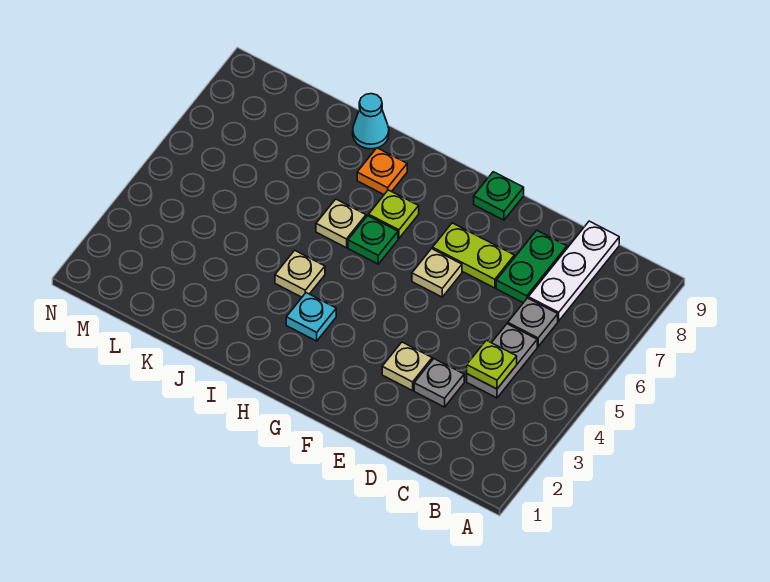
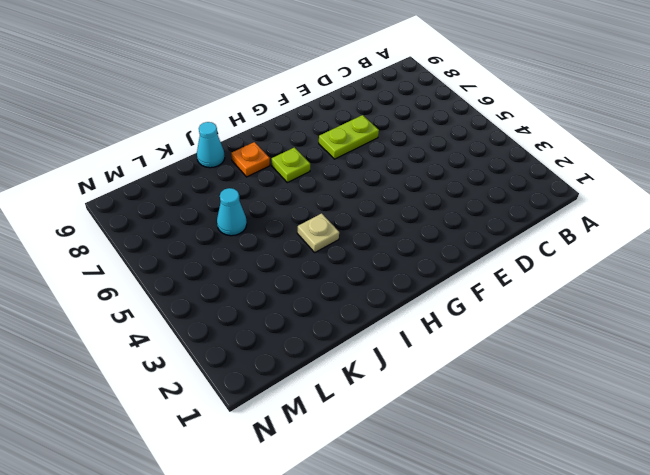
cyan 1x1 cone [217,188,247,236] -> none
none -> grey 1x2 plate [467,324,537,398]
none -> grey 1x1 plate [508,298,558,347]
none -> white 1x3 plate [528,221,619,321]

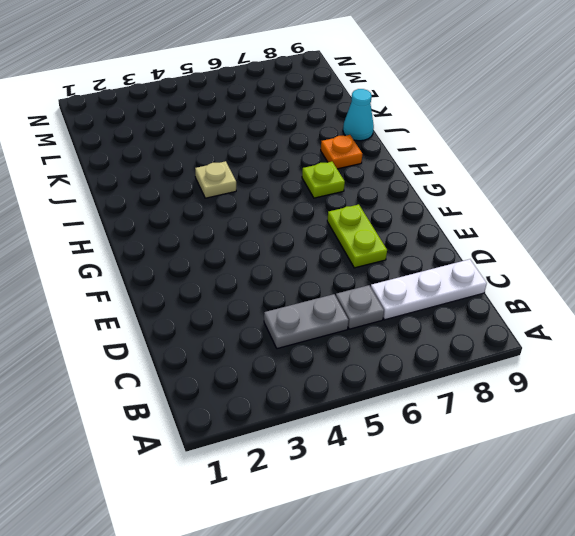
none -> grey 1x1 plate [414,359,464,407]
none -> green 1x2 plate [496,230,567,303]
none -> tan 1x1 plate [382,342,432,391]

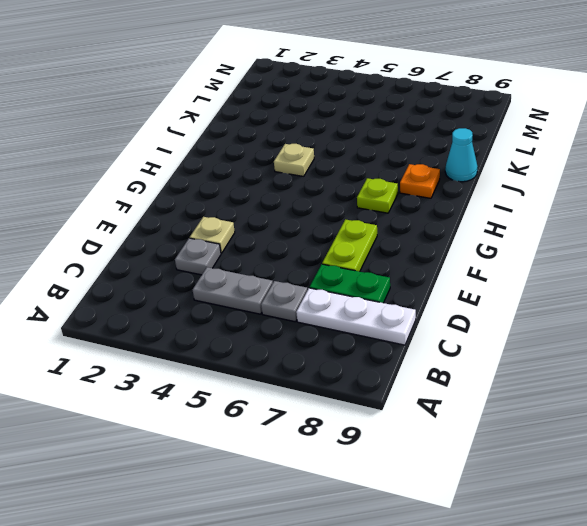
none -> tan 1x1 plate [412,249,462,297]
none -> green 1x1 plate [474,172,524,220]
none -> cyan 1x1 plate [286,293,336,341]

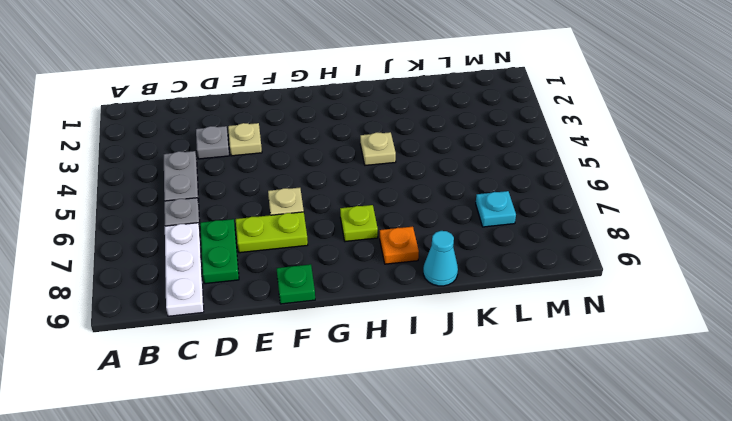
cyan 1x1 plate [476,191,516,227] -> cyan 1x1 plate moved to [286,293,336,341]
none -> green 1x1 plate [348,216,398,264]
none -> tan 1x1 plate [316,199,366,248]
none -> lime 1x1 plate [467,340,517,389]

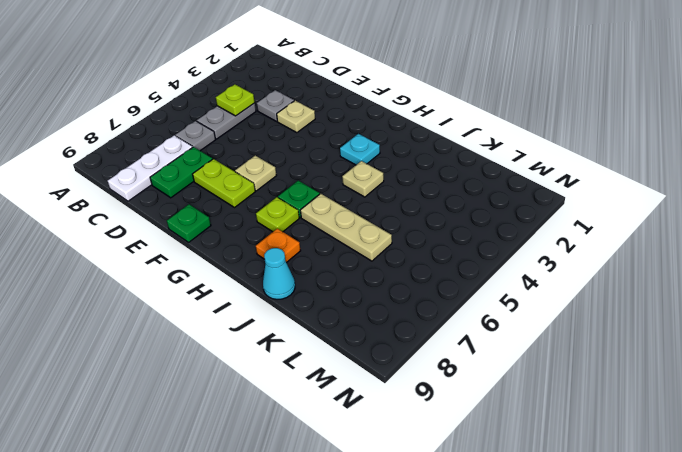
tan 1x3 plate [300,194,392,261] -> tan 1x1 plate [316,199,366,248]

